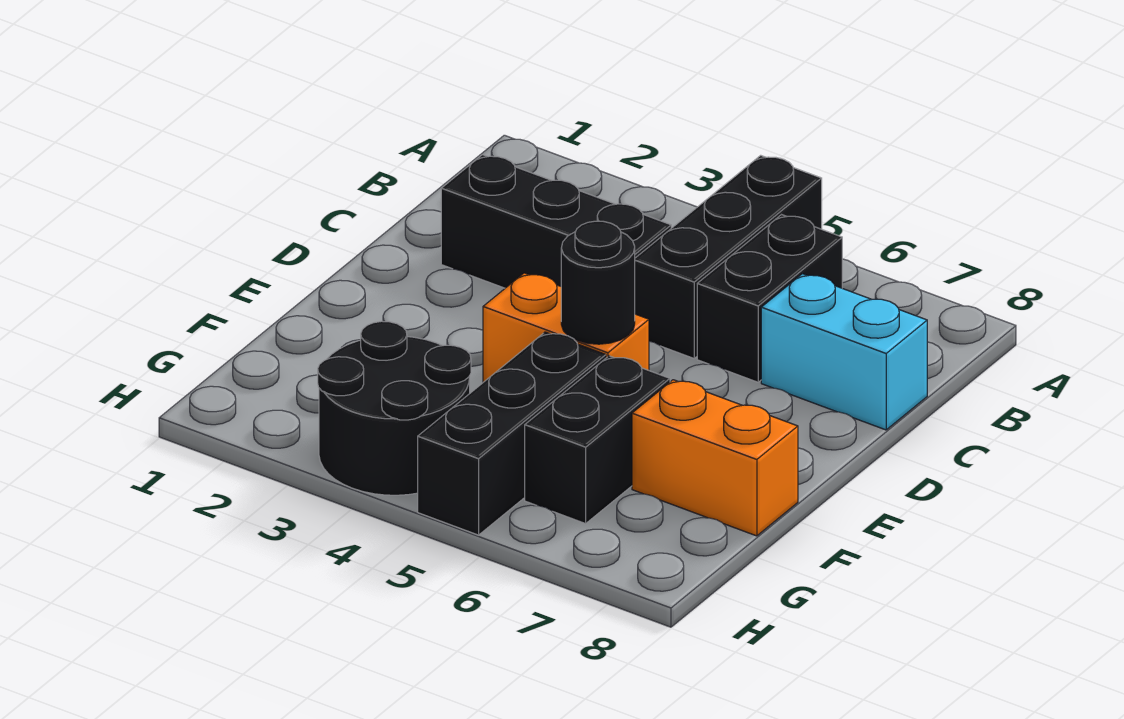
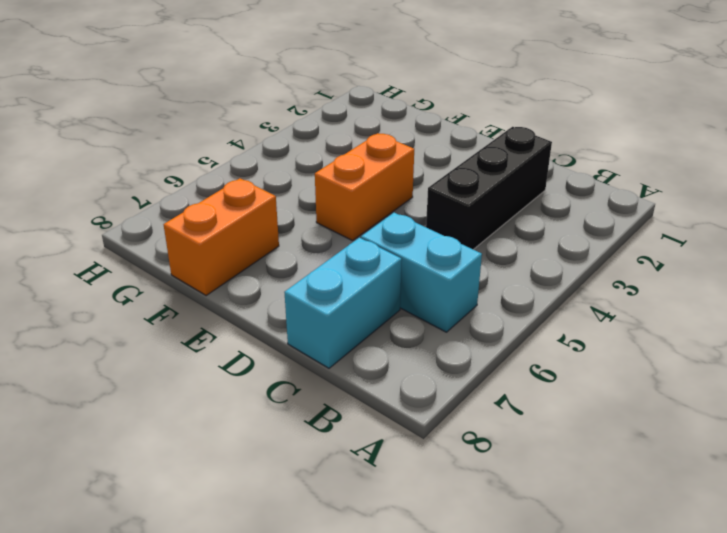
cyan 1x2 brick [361,213,482,332] -> black 1x2 brick [697,215,842,382]
none -> black 1x3 brick [635,155,822,358]
none -> black 1x3 brick [418,332,606,535]

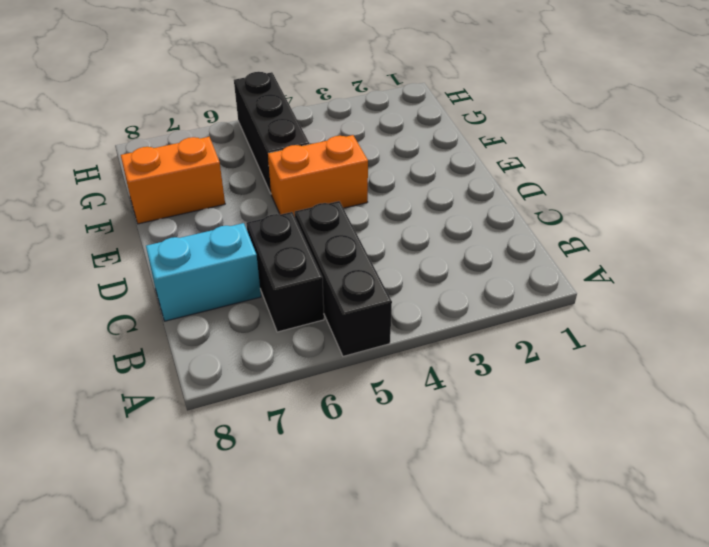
none -> black 1x3 brick [441,155,671,288]
none -> black 1x2 brick [525,356,670,524]

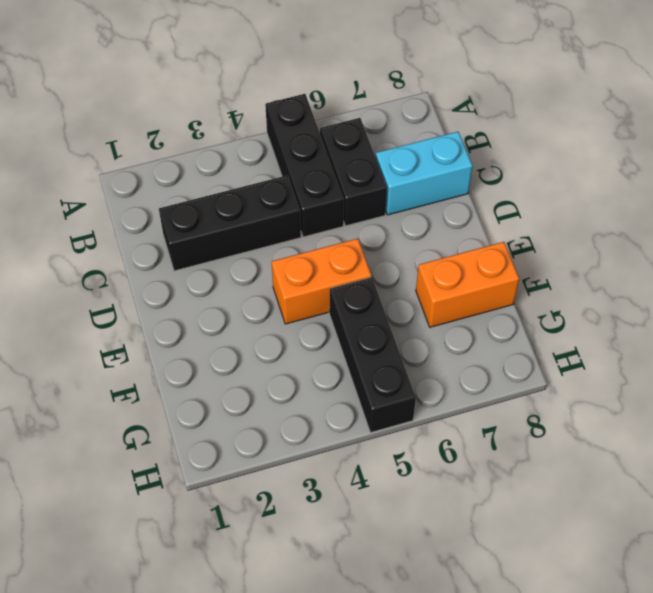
none -> black 1x2 brick [525,356,670,524]
none -> black 2x2 round brick [318,321,471,495]

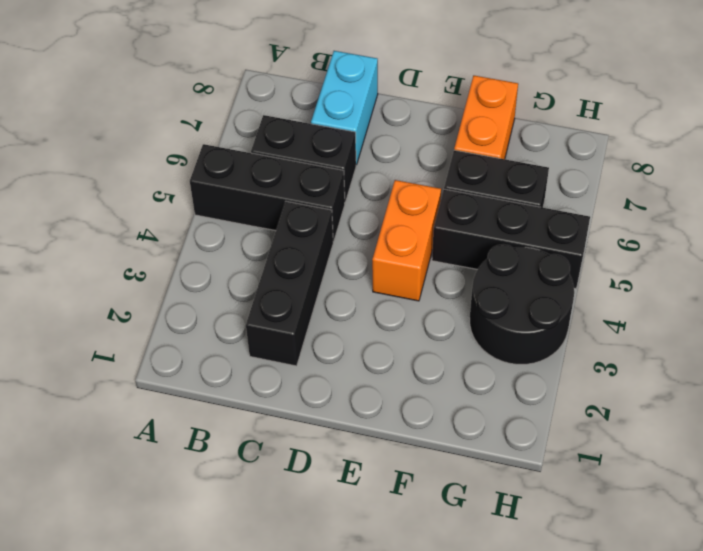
none -> black 1x1 round brick [561,221,635,344]

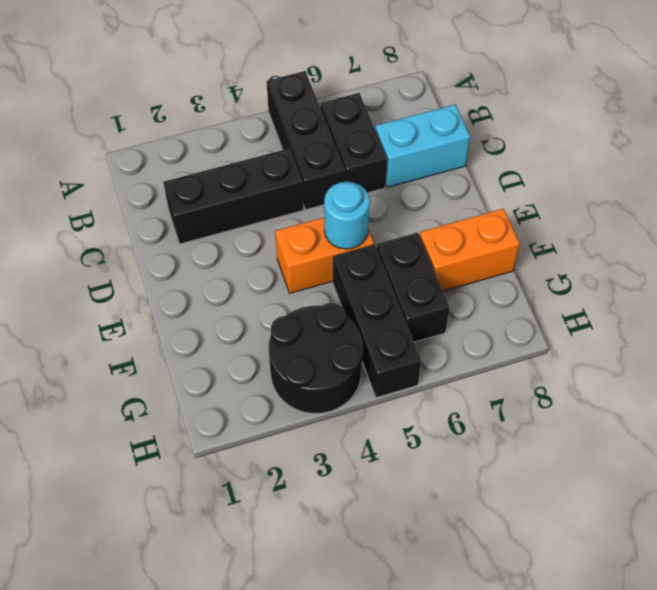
cyan 1x1 round brick [324,182,370,249] -> black 1x1 round brick [561,221,635,344]

